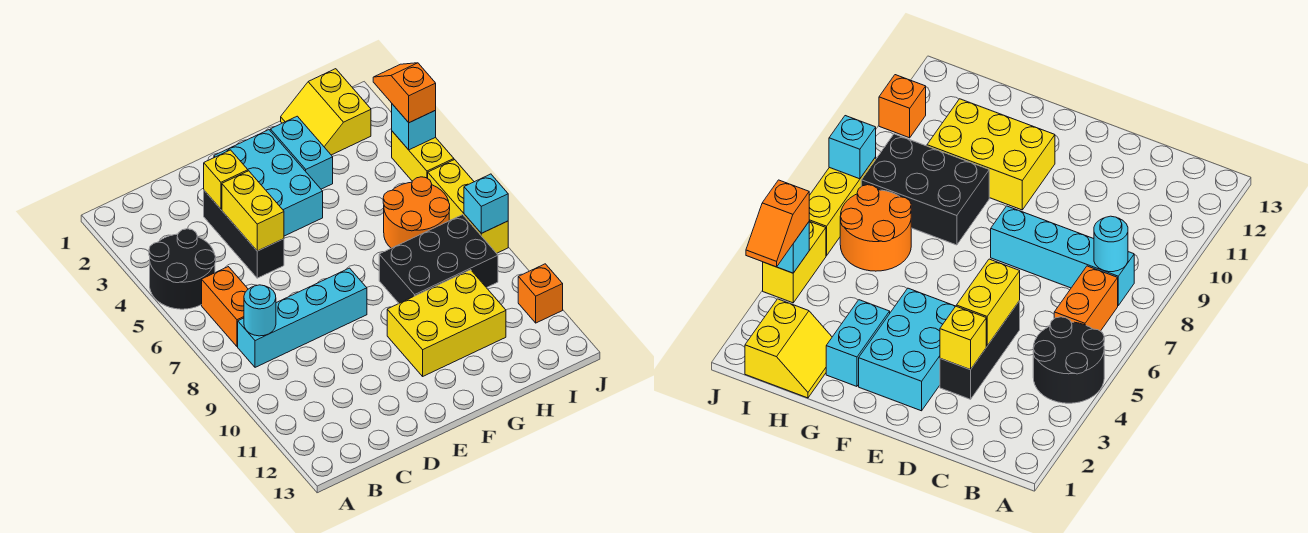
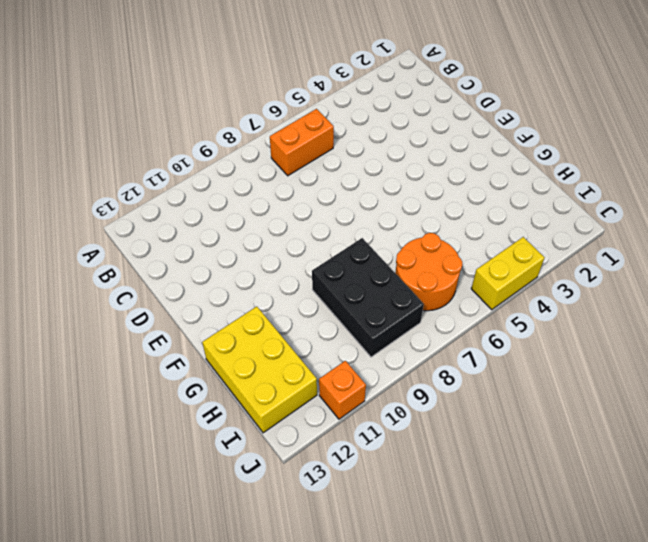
yellow 2x3 brick [202,307,317,433] -> yellow 2x3 brick moved to [387,270,506,376]
none -> black 2x2 round brick [149,229,216,309]
none -> cyan 1x4 brick [238,268,367,367]
none -> black 1x3 brick [204,191,284,278]

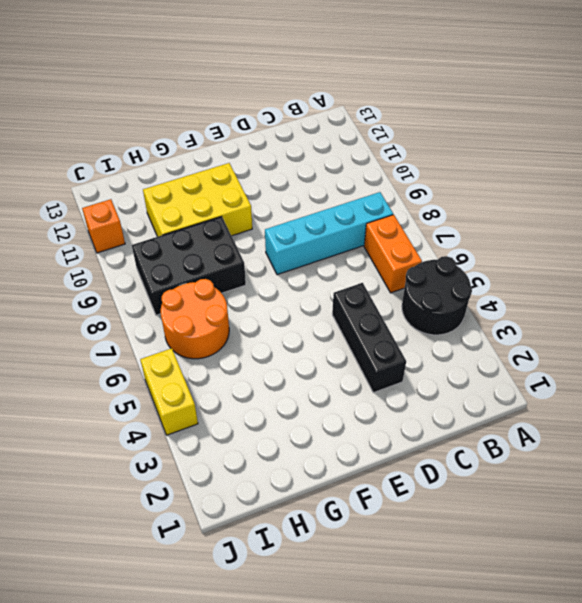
none -> cyan 2x3 brick [214,130,323,236]
none -> cyan 1x2 brick [270,116,333,189]
none -> yellow 2x2 slope [281,69,371,155]

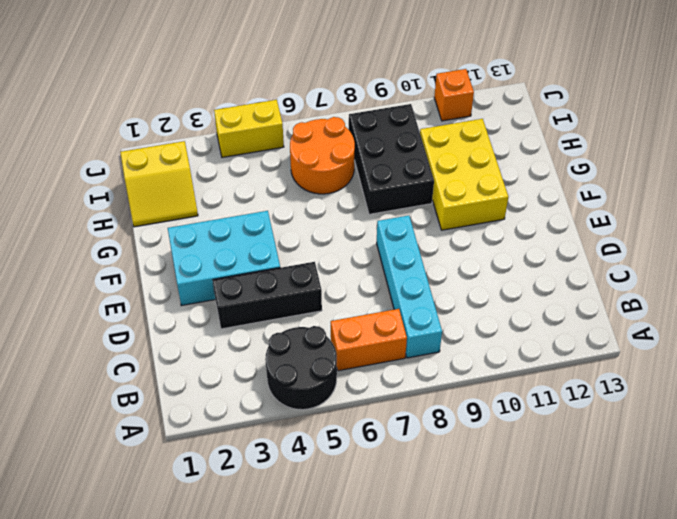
none -> cyan 1x2 brick [270,116,333,189]
none -> yellow 1x3 brick [428,160,508,253]
none -> cyan 1x1 round brick [244,285,276,336]

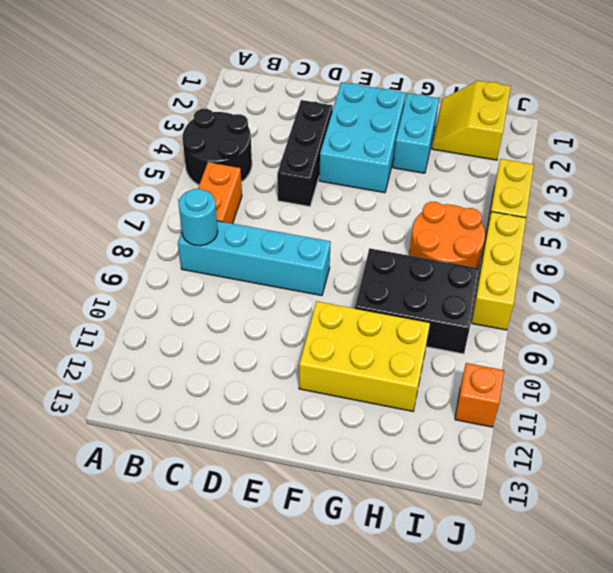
none -> yellow 1x1 brick [204,150,248,209]
none -> yellow 1x2 brick [222,171,284,251]
none -> cyan 1x1 brick [392,104,436,150]

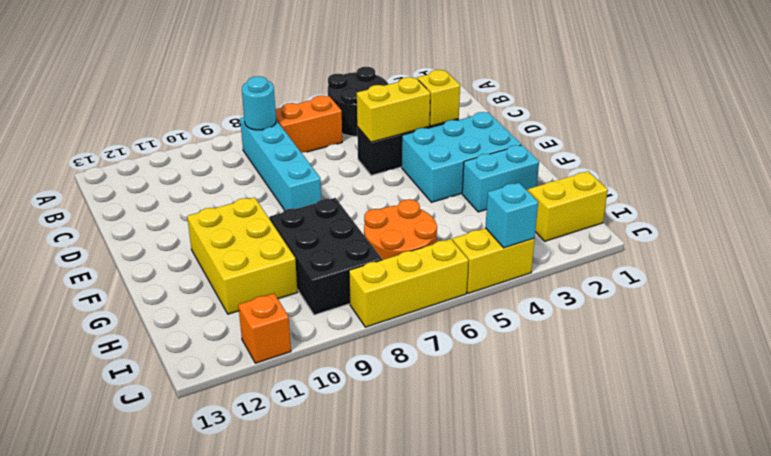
none -> cyan 1x1 brick [464,174,508,233]
none -> orange 1x2 slope [373,63,436,123]

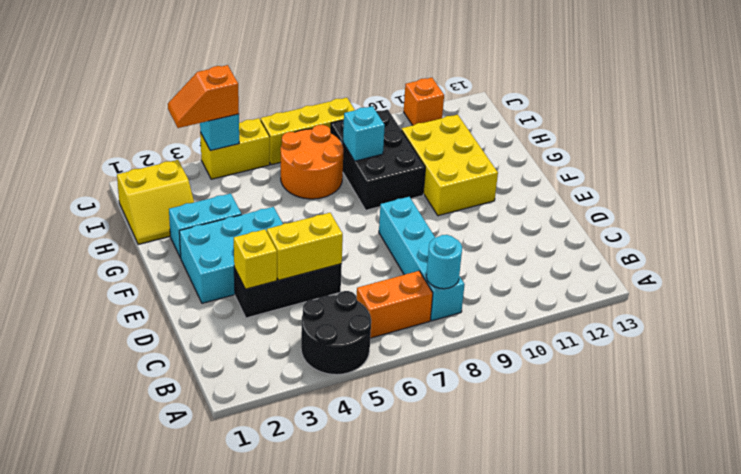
cyan 1x1 brick [343,106,385,161] -> cyan 1x1 brick moved to [464,174,508,233]

